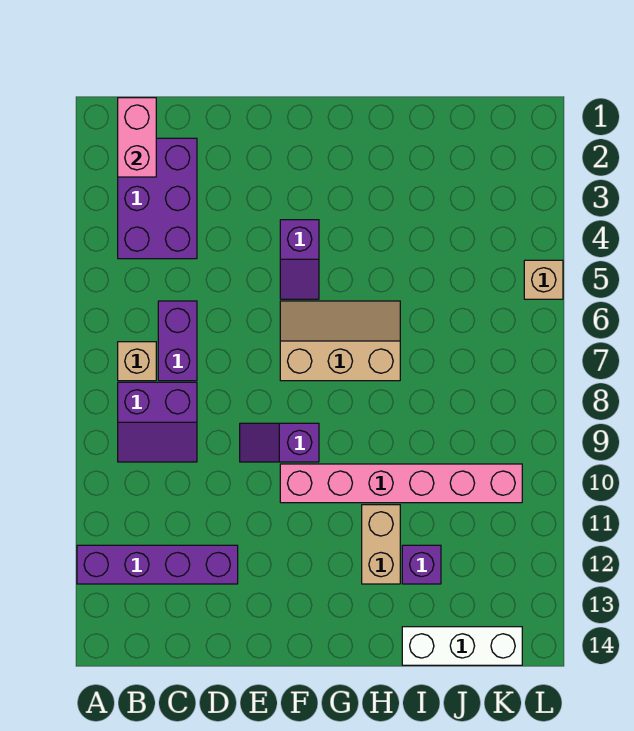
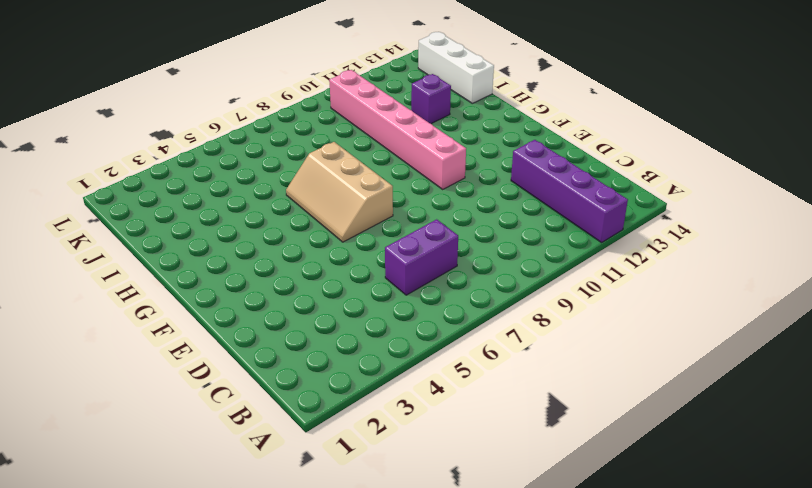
none -> purple 2x3 brick [118,138,197,259]
none -> tan 1x1 brick [118,342,156,381]
none -> purple 2x2 slope [118,382,197,462]

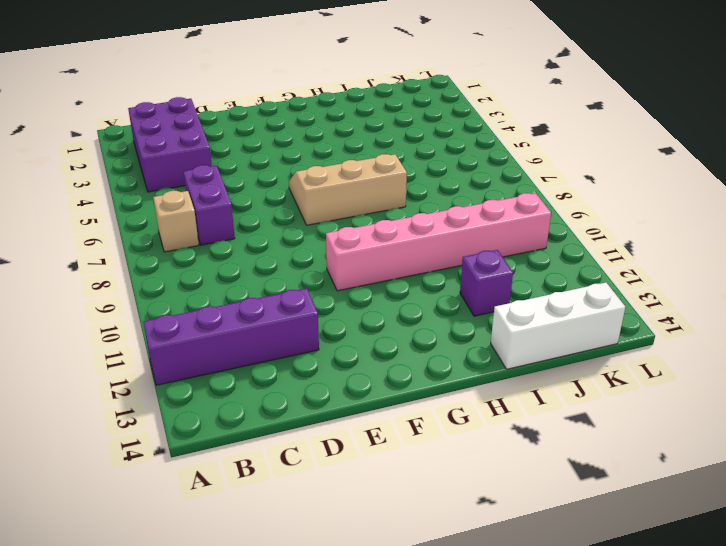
none -> purple 2x2 slope [118,382,197,462]
none -> purple 1x2 slope [240,423,319,462]
none -> purple 1x2 slope [280,220,319,299]

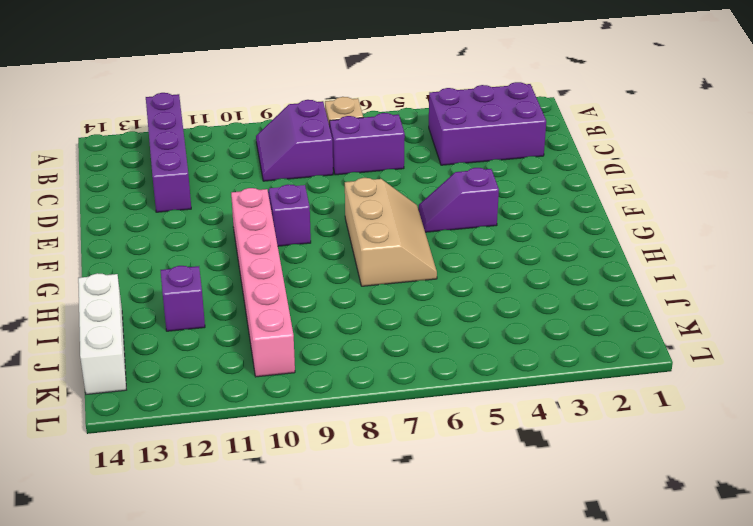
none -> tan 1x2 brick [362,505,400,584]
none -> tan 1x1 brick [524,260,563,299]
none -> pink 1x2 brick [118,98,156,177]

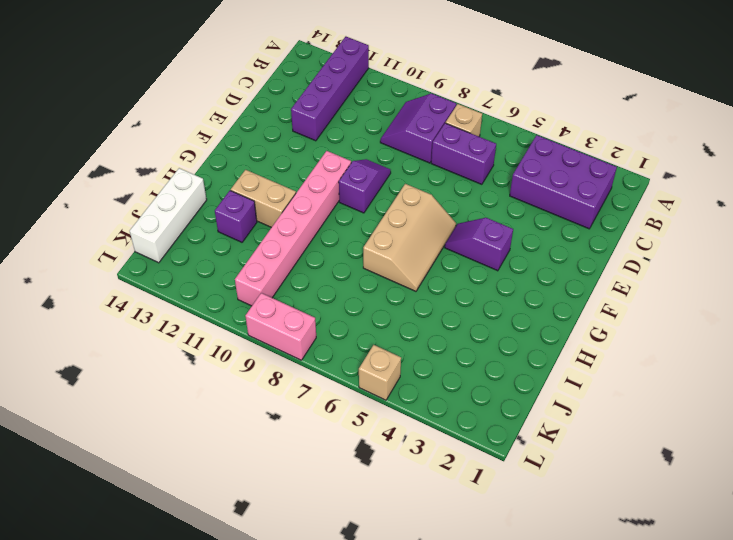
pink 1x2 brick [245,293,316,360] -> pink 1x2 brick moved to [118,98,156,177]

